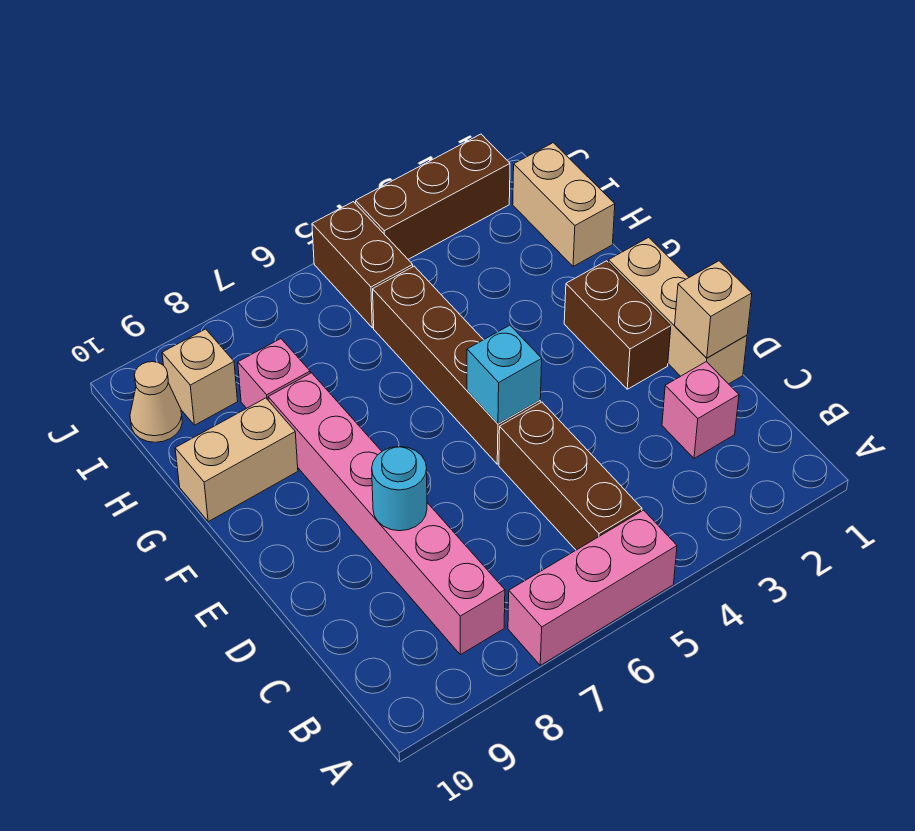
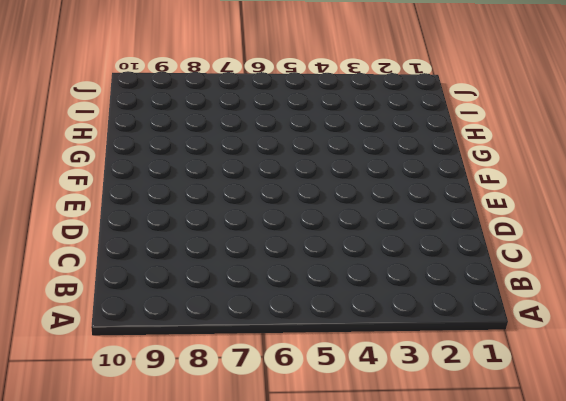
none -> pink 1x3 brick [508,510,677,665]
none -> brown 1x3 brick [499,402,642,550]
none -> pink 1x6 brick [268,373,505,655]

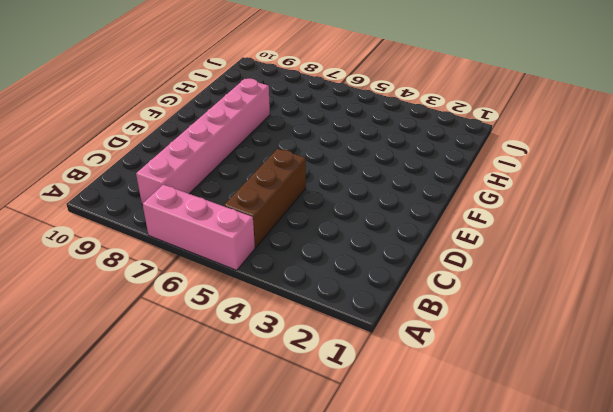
none -> pink 1x1 brick [662,362,739,459]
none -> tan 1x3 brick [608,237,747,384]
none -> brown 1x2 brick [564,261,671,389]

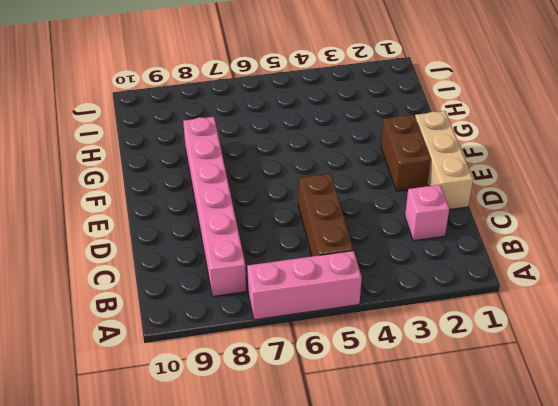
none -> brown 1x4 brick [373,266,540,464]
none -> tan 1x2 brick [175,398,298,522]
none -> tan 1x2 brick [513,143,615,267]

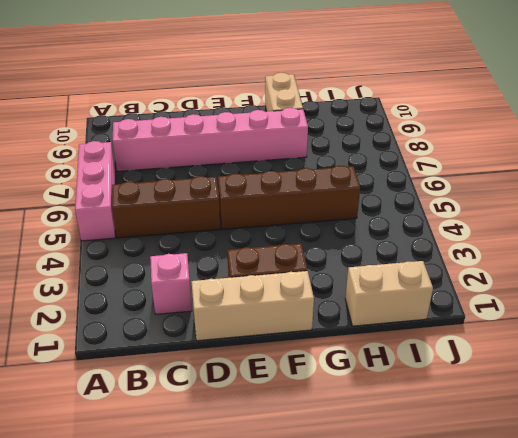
none -> pink 1x1 brick [238,339,310,408]
none -> brown 1x2 brick [312,202,413,328]
none -> tan 1x1 brick [162,329,238,425]

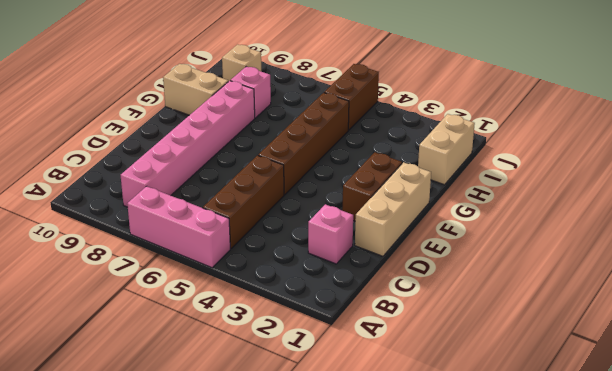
none -> tan 1x1 cone [130,362,182,442]
none -> brown 1x3 brick [356,134,510,259]
none -> tan 1x1 brick [675,261,752,358]

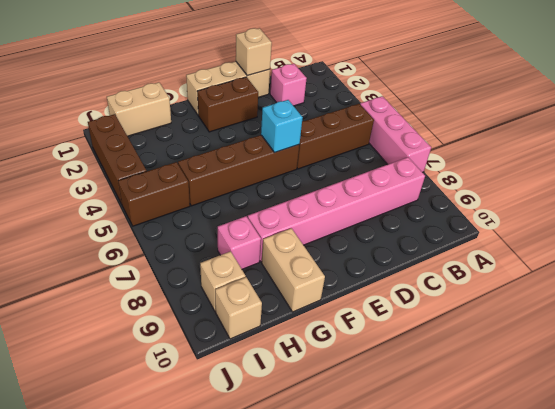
tan 1x1 brick [215,277,262,339] -> tan 1x1 cone [130,362,182,442]
none -> cyan 1x1 round brick [372,446,427,531]

